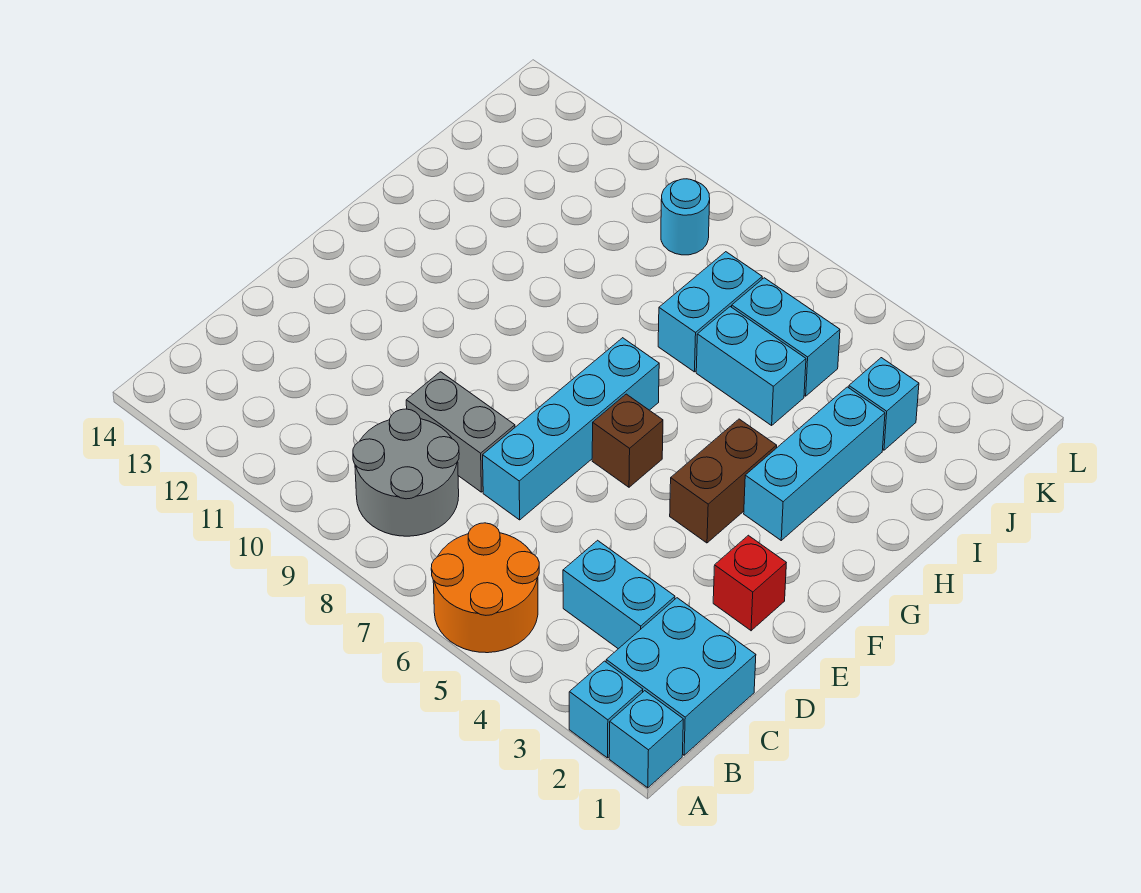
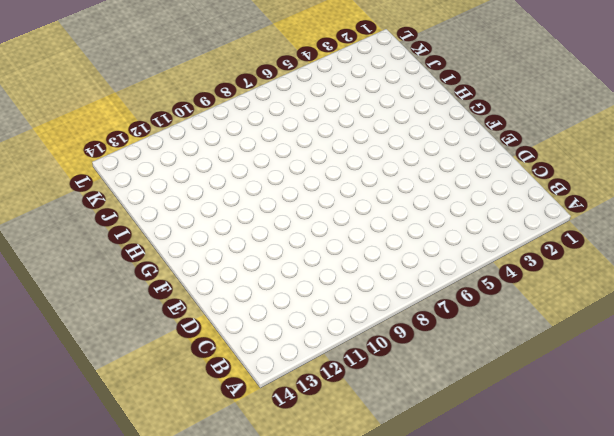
none -> cyan 1x1 brick [609,691,683,788]
none -> cyan 1x1 brick [569,661,643,758]
none -> orange 2x2 round brick [431,523,539,653]

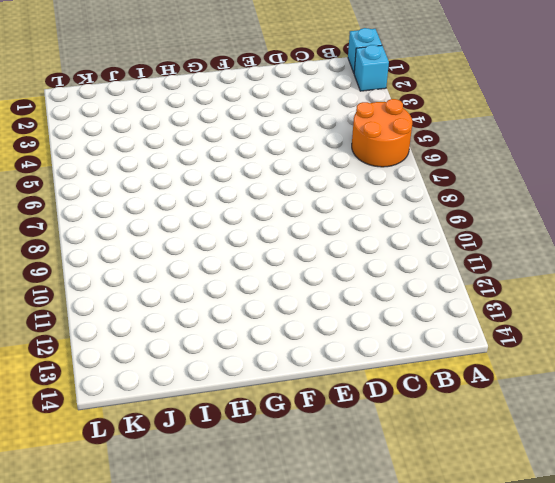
none -> cyan 2x2 brick [606,598,756,755]
none -> grey 2x2 round brick [353,409,459,536]
none -> cyan 1x2 brick [563,540,675,649]

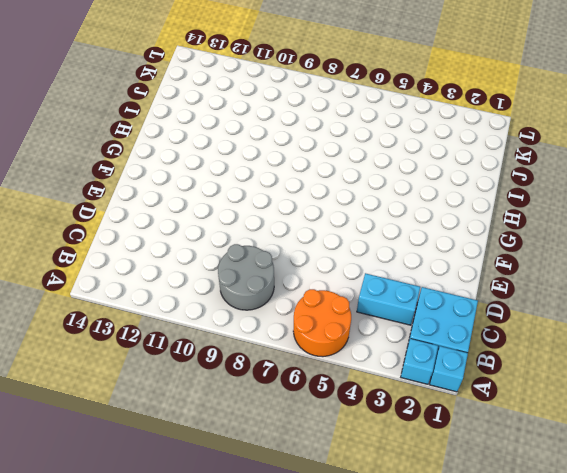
none -> cyan 1x4 brick [483,338,659,520]
none -> grey 1x2 brick [406,372,515,492]
none -> red 1x1 brick [713,535,786,631]

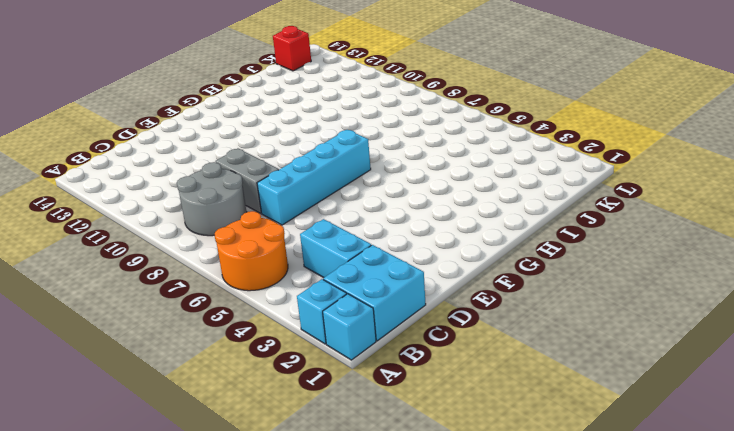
red 1x1 brick [273,26,311,71] -> red 1x1 brick moved to [713,535,786,631]
none -> brown 1x2 brick [670,419,777,543]
none -> brown 1x1 brick [592,394,663,487]
none -> cyan 1x3 brick [744,387,885,540]

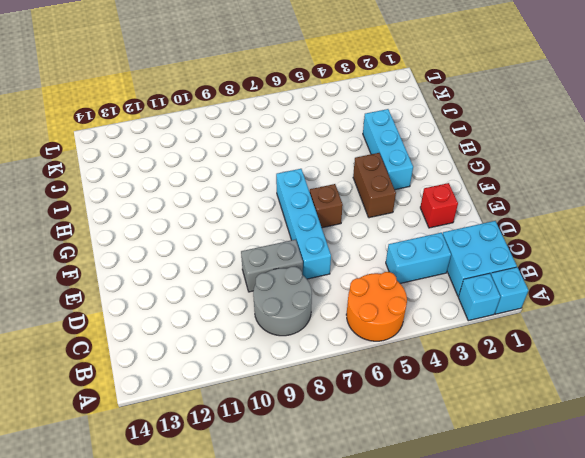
none -> cyan 1x2 brick [696,307,806,425]
none -> cyan 1x2 brick [658,252,762,372]
none -> cyan 1x1 brick [849,358,919,450]

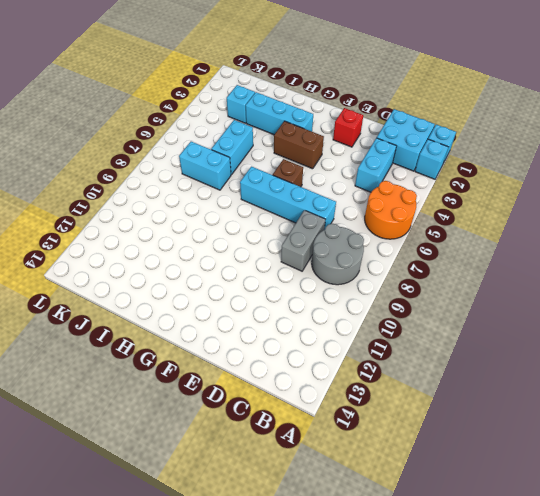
none -> cyan 1x2 brick [732,278,840,396]
none -> cyan 1x1 round brick [661,179,710,255]

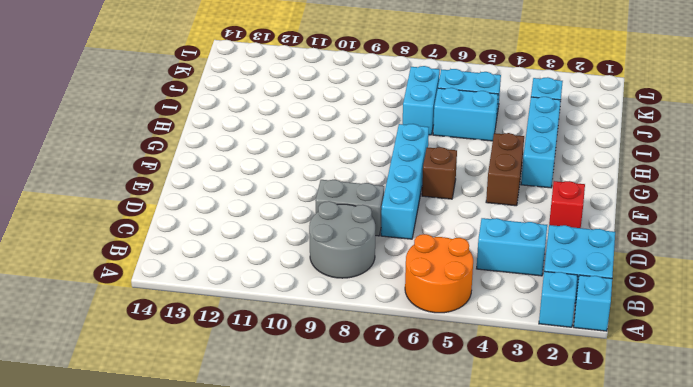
none -> cyan 1x1 round brick [661,179,710,255]

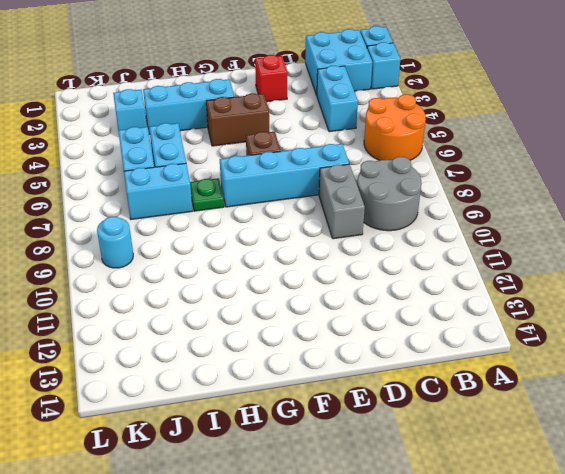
green 1x1 plate [190,178,224,211] -> none

